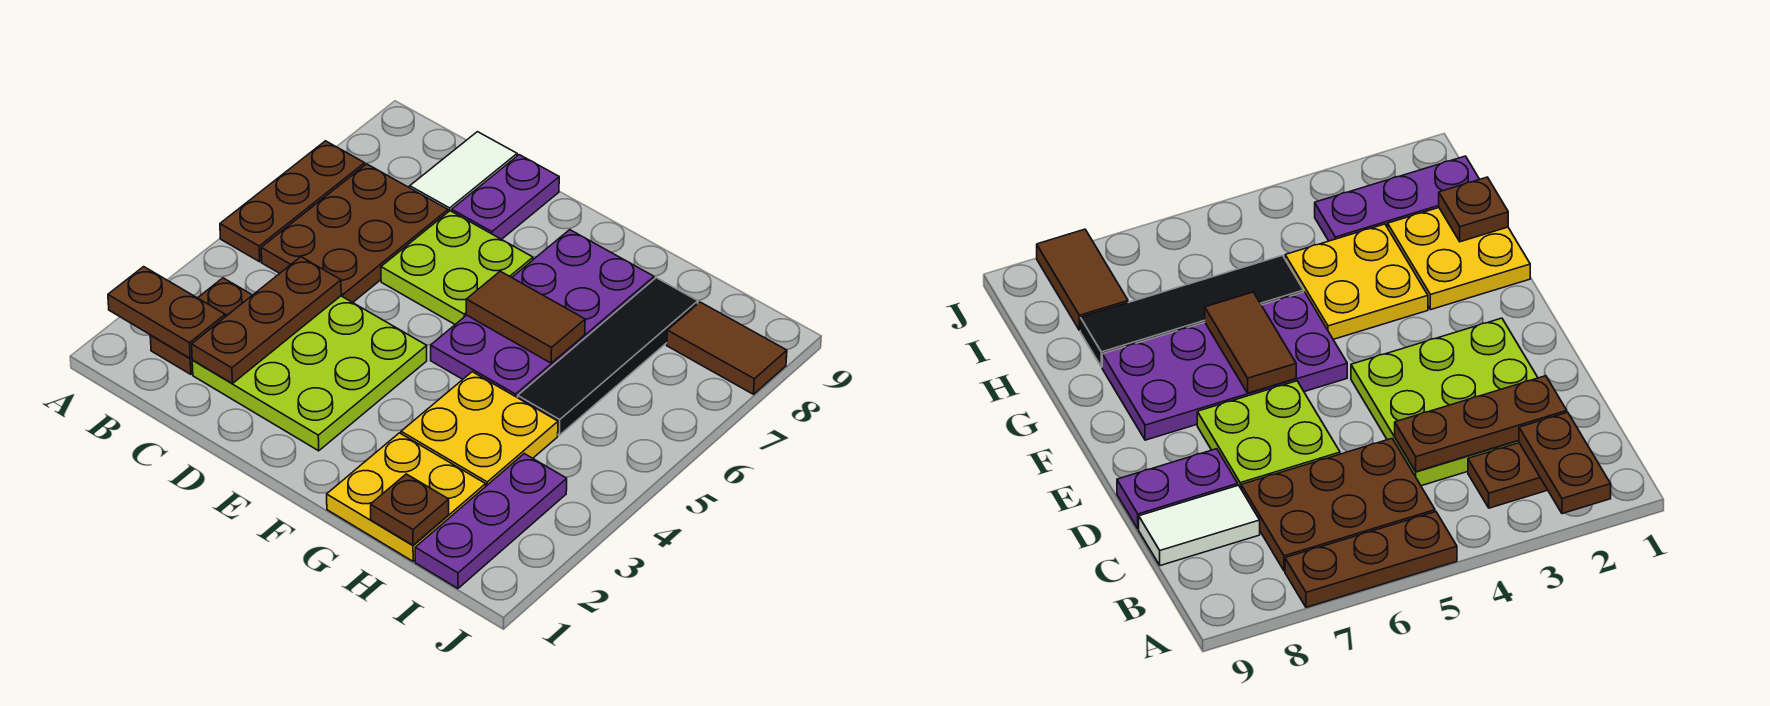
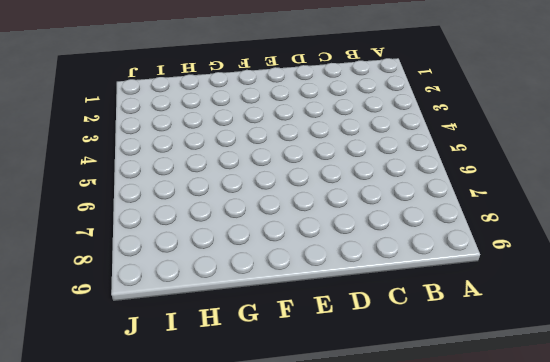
none -> brown 1x3 plate [220,141,365,262]
none -> brown 1x2 plate [150,278,252,374]
none -> brown 2x3 plate [261,164,448,303]

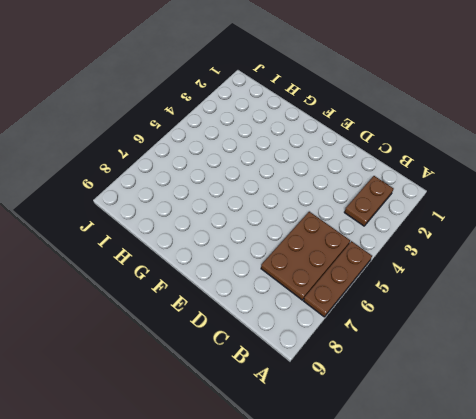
none -> lime 3x3 plate [192,296,427,451]
none -> white 1x2 tile [410,132,517,212]
none -> lime 2x2 plate [381,211,533,324]

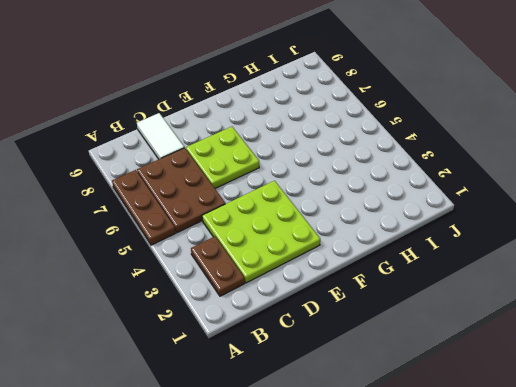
none -> purple 1x2 plate [452,155,559,239]
none -> purple 2x4 plate [431,230,654,398]
none -> yellow 2x2 plate [327,433,486,561]

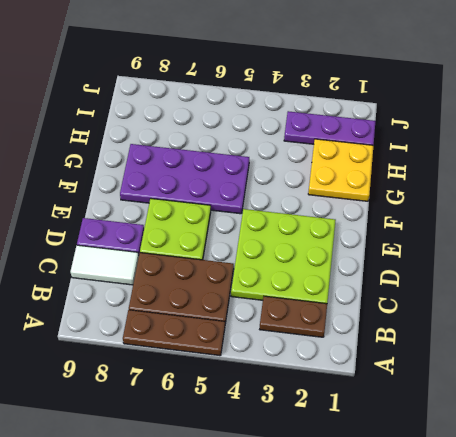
none -> yellow 2x2 plate [401,372,558,486]
none -> black 1x4 tile [518,278,698,435]
none -> brown 1x2 tile [667,302,787,394]

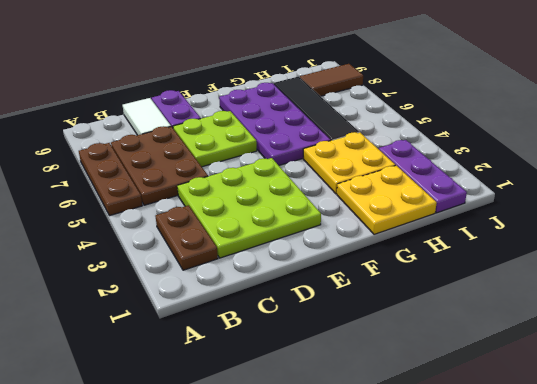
none -> brown 1x2 plate [108,267,225,358]
none -> brown 1x3 plate [192,257,341,384]
none -> brown 1x2 tile [466,271,585,363]

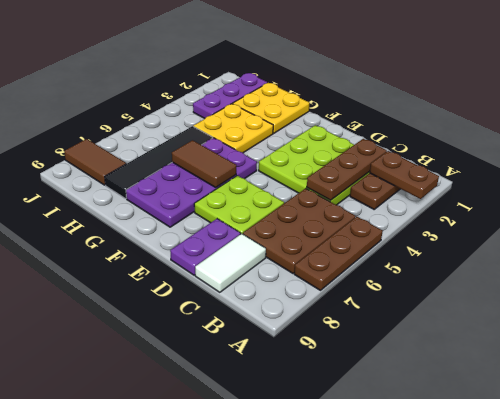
none -> brown 1x1 plate [371,474,449,545]

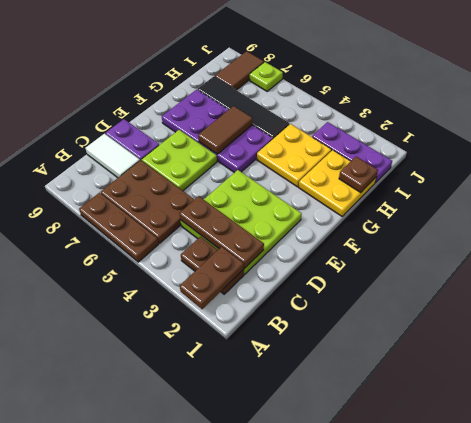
lime 1x1 plate [250,62,283,91] -> none

